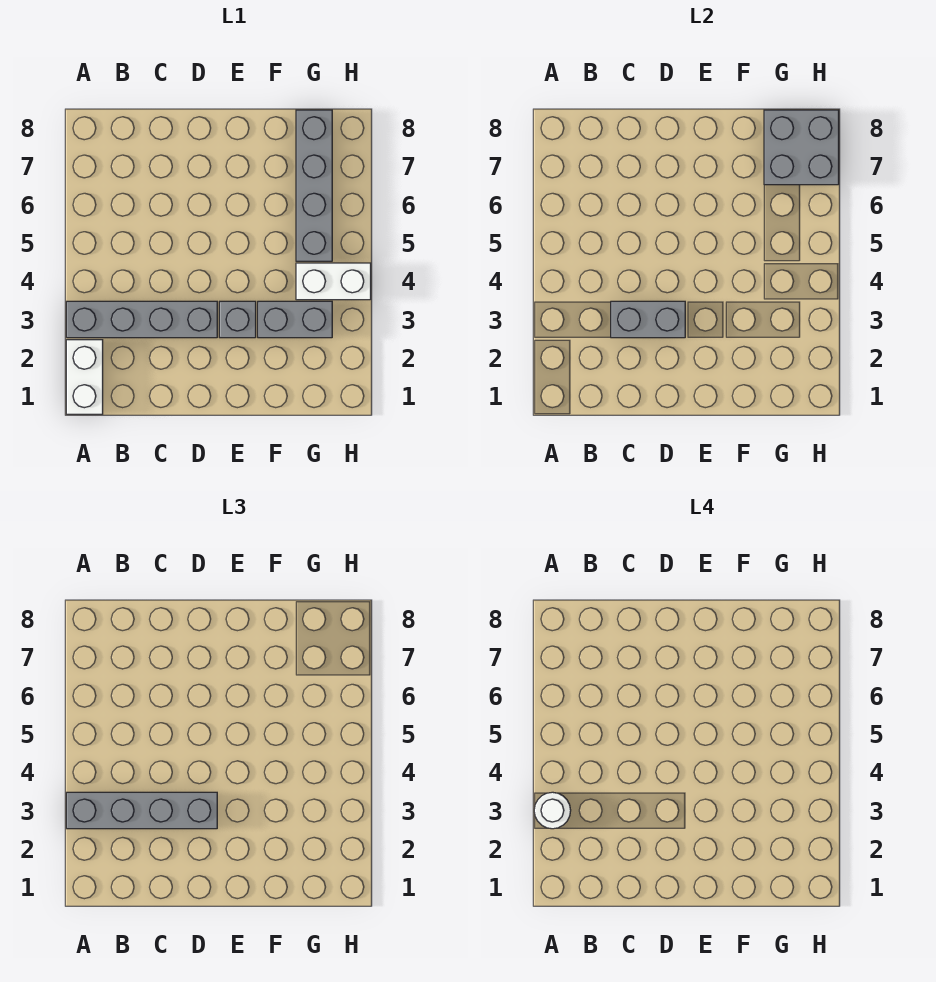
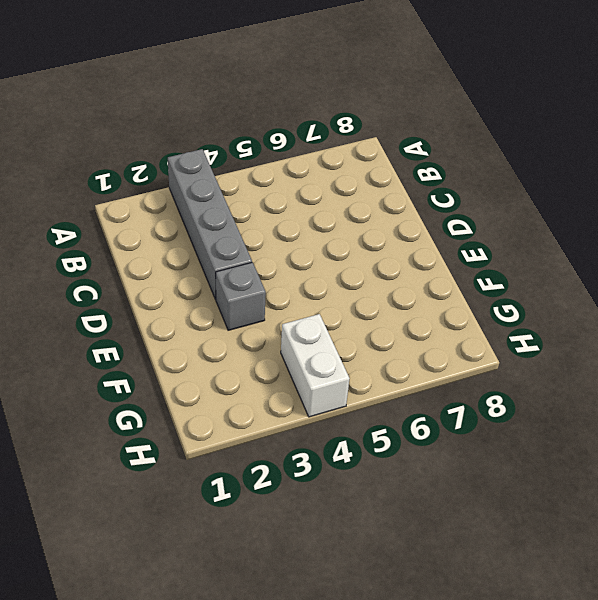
none -> white 1x2 brick [66,340,103,414]
none -> grey 1x2 brick [258,301,332,338]

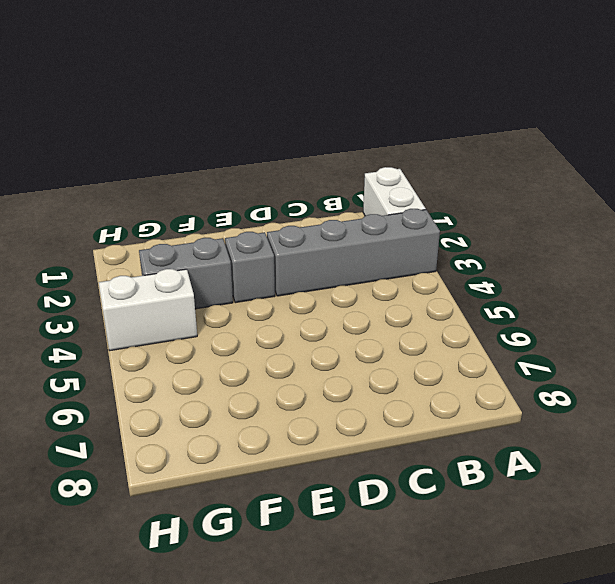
none -> grey 1x4 brick [296,110,332,261]
none -> grey 1x2 brick [611,301,685,338]

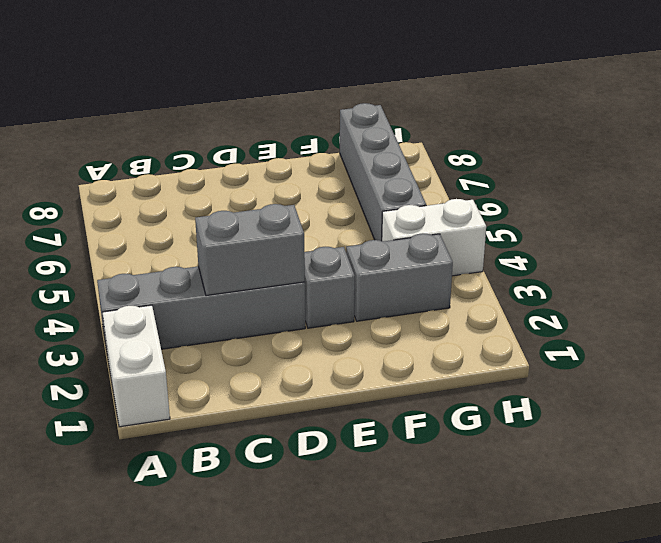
none -> grey 2x2 brick [764,110,839,185]
none -> grey 1x4 brick [66,792,217,829]

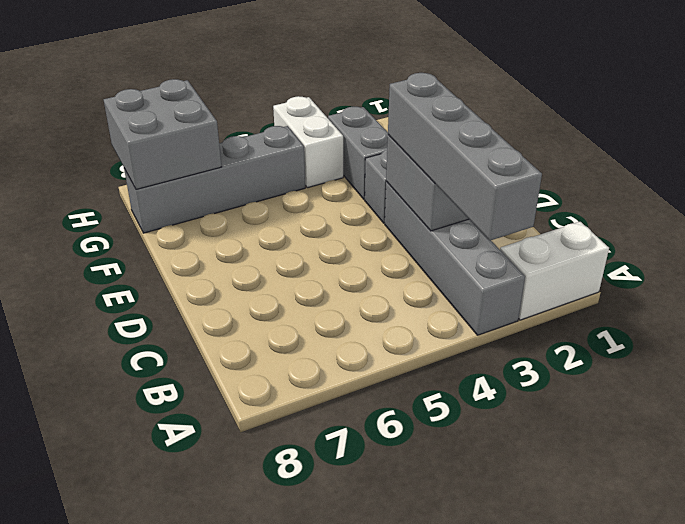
none -> white 1x1 round brick [534,792,571,829]

